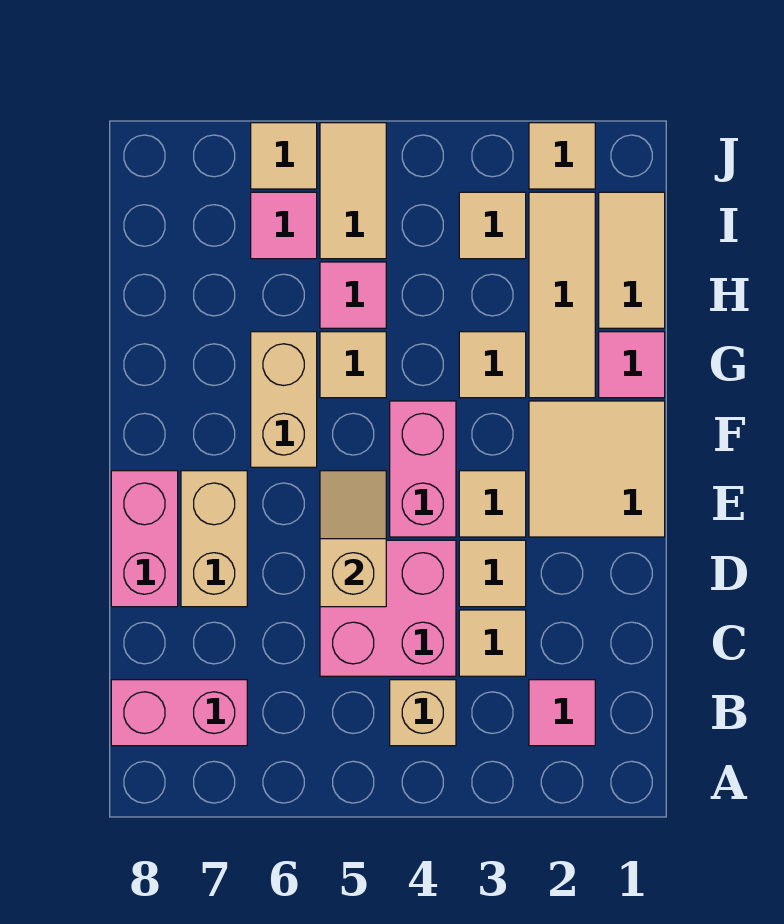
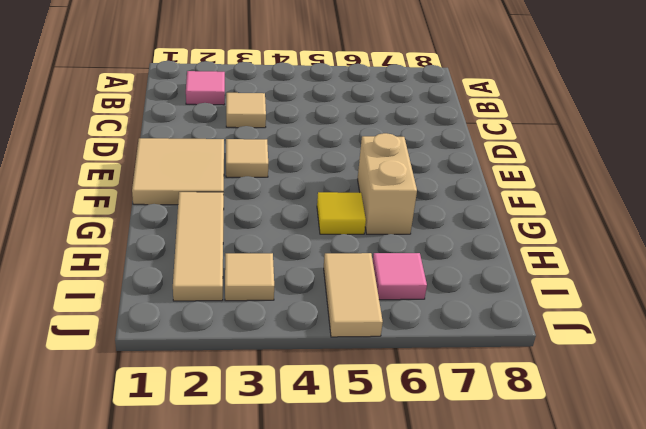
yellow 1x1 tile [317,192,366,234] -> tan 1x1 tile [320,332,386,398]
none -> tan 1x1 brick [390,680,456,746]
none -> pink 1x2 brick [111,680,247,746]
none -> pink 2x2 brick [320,540,456,676]

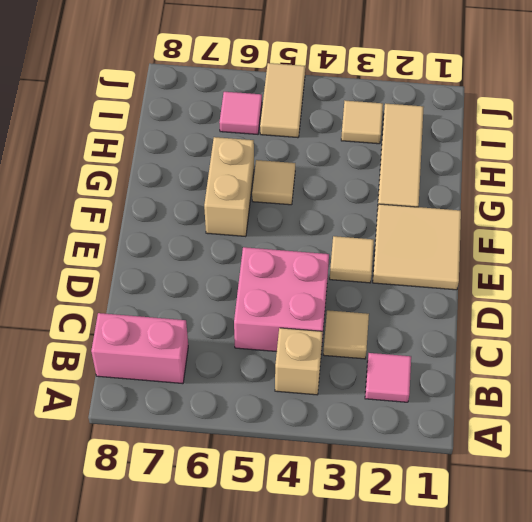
none -> tan 1x1 tile [459,540,526,607]
none -> tan 1x2 brick [181,471,247,607]
none -> pink 1x2 brick [111,471,178,607]

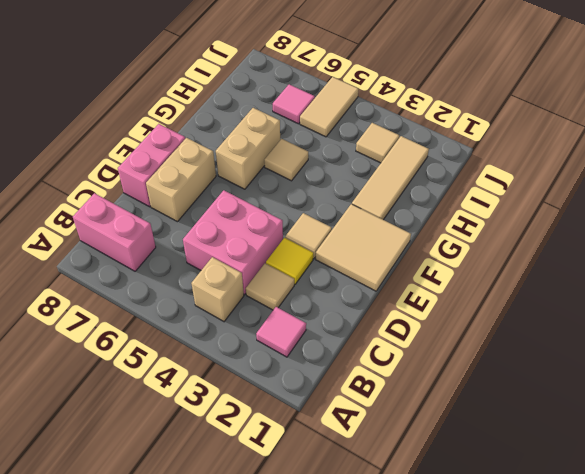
yellow 1x1 tile [266,238,313,284] -> tan 1x1 tile [459,540,526,607]
none -> pink 1x2 brick [390,401,456,537]
none -> pink 1x1 tile [599,332,665,398]
none -> tan 1x1 tile [459,332,526,398]

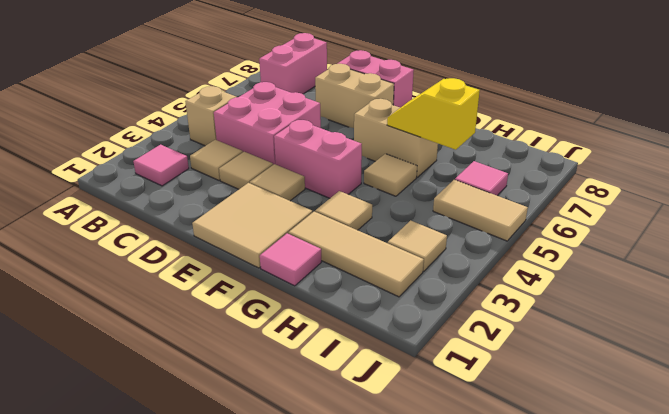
yellow 1x2 slope [387,78,480,150] -> none
none -> tan 1x2 tile [599,192,665,328]
none -> pink 1x1 tile [320,262,386,328]
none -> tan 1x1 tile [529,123,595,189]

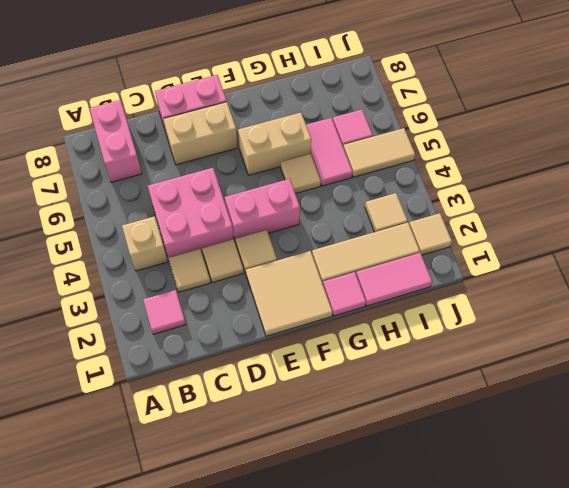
pink 1x2 tile [356,253,432,306] -> tan 1x2 tile [599,192,665,328]
pink 1x2 tile [306,118,353,186] -> pink 1x1 tile [320,262,386,328]
none -> tan 1x1 tile [459,332,526,398]
none -> tan 1x1 tile [251,123,317,189]
none -> tan 1x2 slope [320,471,386,607]

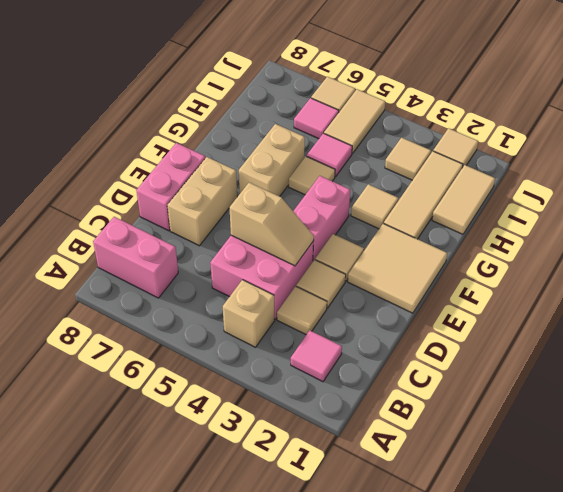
tan 1x2 slope [229,183,314,266] -> tan 1x2 slope turned to [320,471,386,607]
none -> pink 1x1 tile [599,332,665,398]

